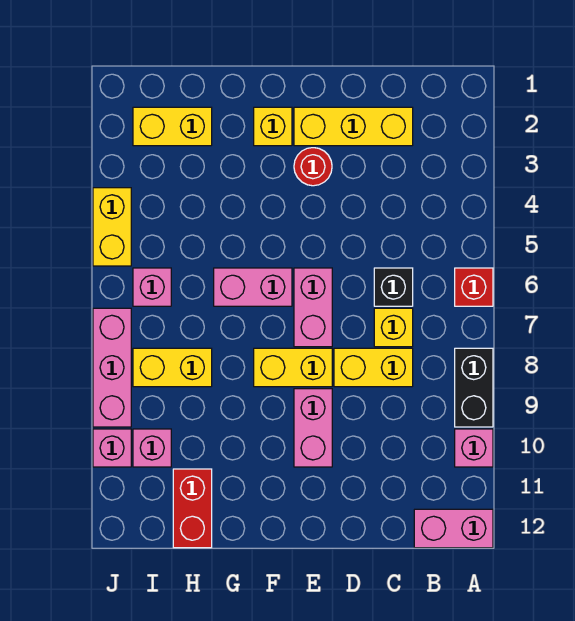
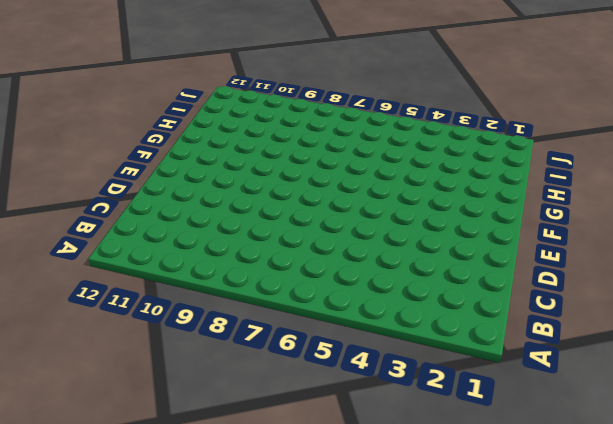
none -> red 1x1 brick [455,268,493,306]
none -> black 1x2 brick [455,348,493,427]
none -> pink 1x1 brick [455,429,493,467]

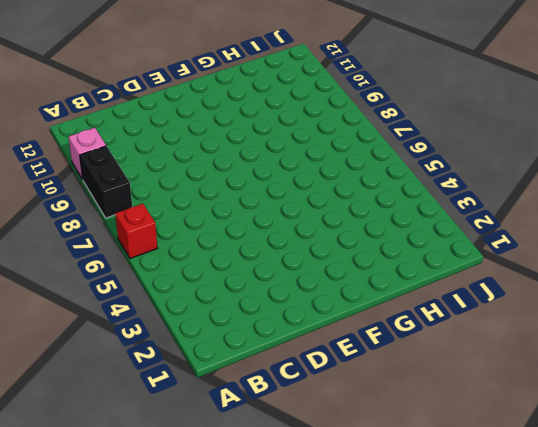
none -> pink 1x2 brick [414,509,493,548]
none -> yellow 1x3 brick [294,107,413,146]
none -> black 1x1 brick [374,268,413,306]

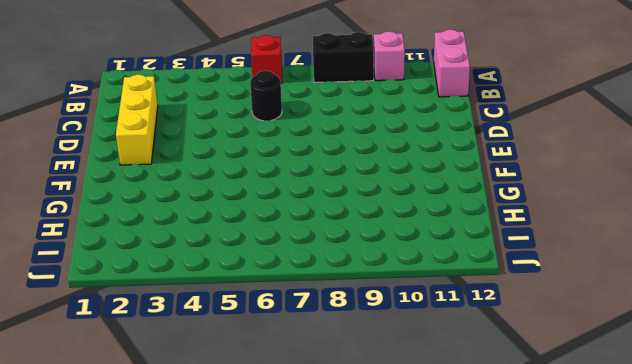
black 1x1 round brick [250,71,282,121] -> black 1x1 brick [374,268,413,306]
none -> yellow 1x1 brick [374,308,413,347]
none -> yellow 1x2 brick [334,348,413,387]
none -> red 1x1 round brick [294,148,332,186]

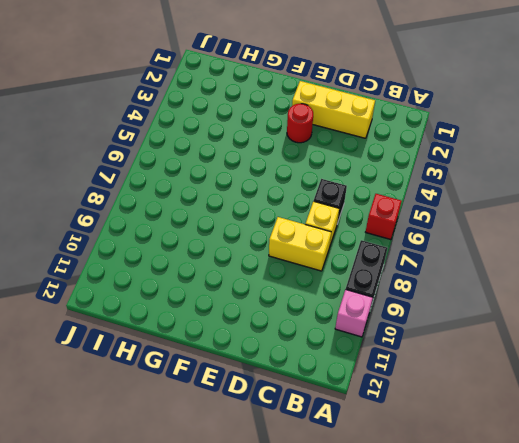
none -> pink 1x2 brick [414,509,493,548]
none -> pink 1x2 brick [294,268,332,347]
none -> yellow 1x2 brick [254,348,332,387]

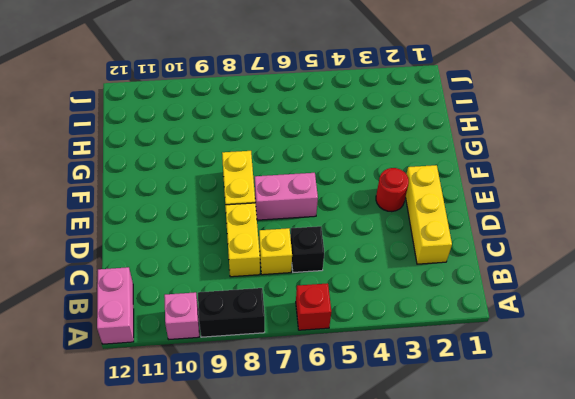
none -> pink 1x2 brick [294,389,332,467]
none -> yellow 1x1 brick [254,107,292,146]
none -> pink 1x2 brick [214,268,292,306]

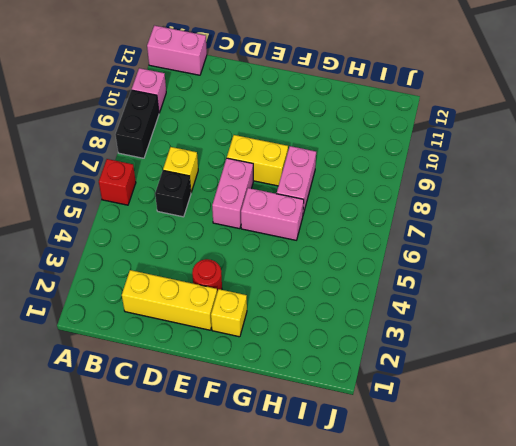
pink 1x2 brick [277,146,316,214] -> pink 1x2 brick moved to [294,389,332,467]
none -> yellow 1x2 brick [334,348,413,387]
none -> yellow 1x2 brick [133,107,212,146]
none -> yellow 1x2 brick [133,348,212,387]

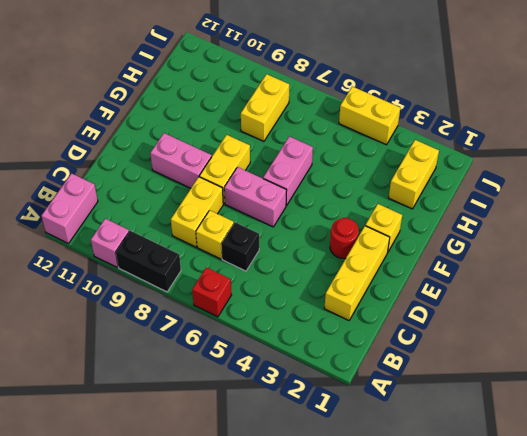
none -> red 1x2 brick [173,469,212,548]
none -> pink 1x1 brick [133,268,171,306]
none -> pink 1x1 brick [133,429,171,467]

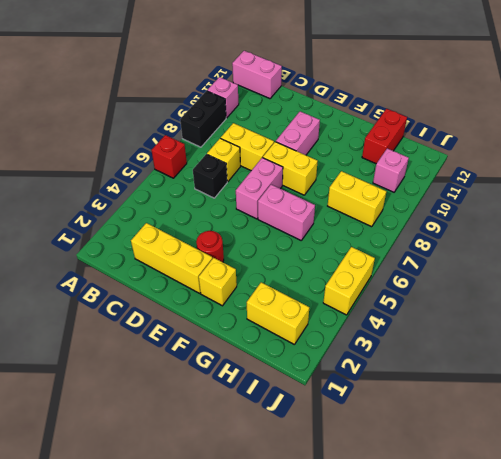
none -> pink 1x1 brick [133,268,171,306]
none -> pink 1x3 brick [93,308,131,427]
none -> pink 1x1 brick [93,429,131,467]

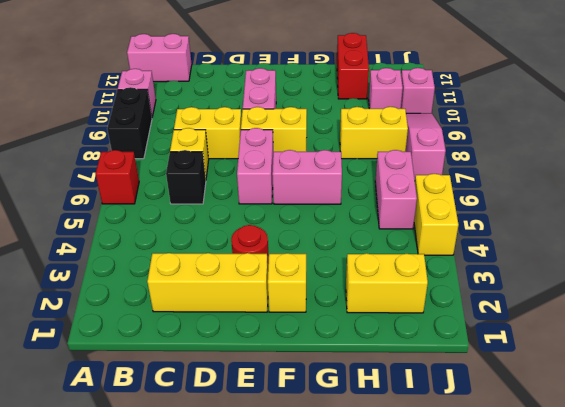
pink 1x2 brick [375,150,417,229] -> pink 1x1 brick [133,268,171,306]
pink 1x3 slope [406,113,446,179] -> pink 1x3 brick [93,308,131,427]

